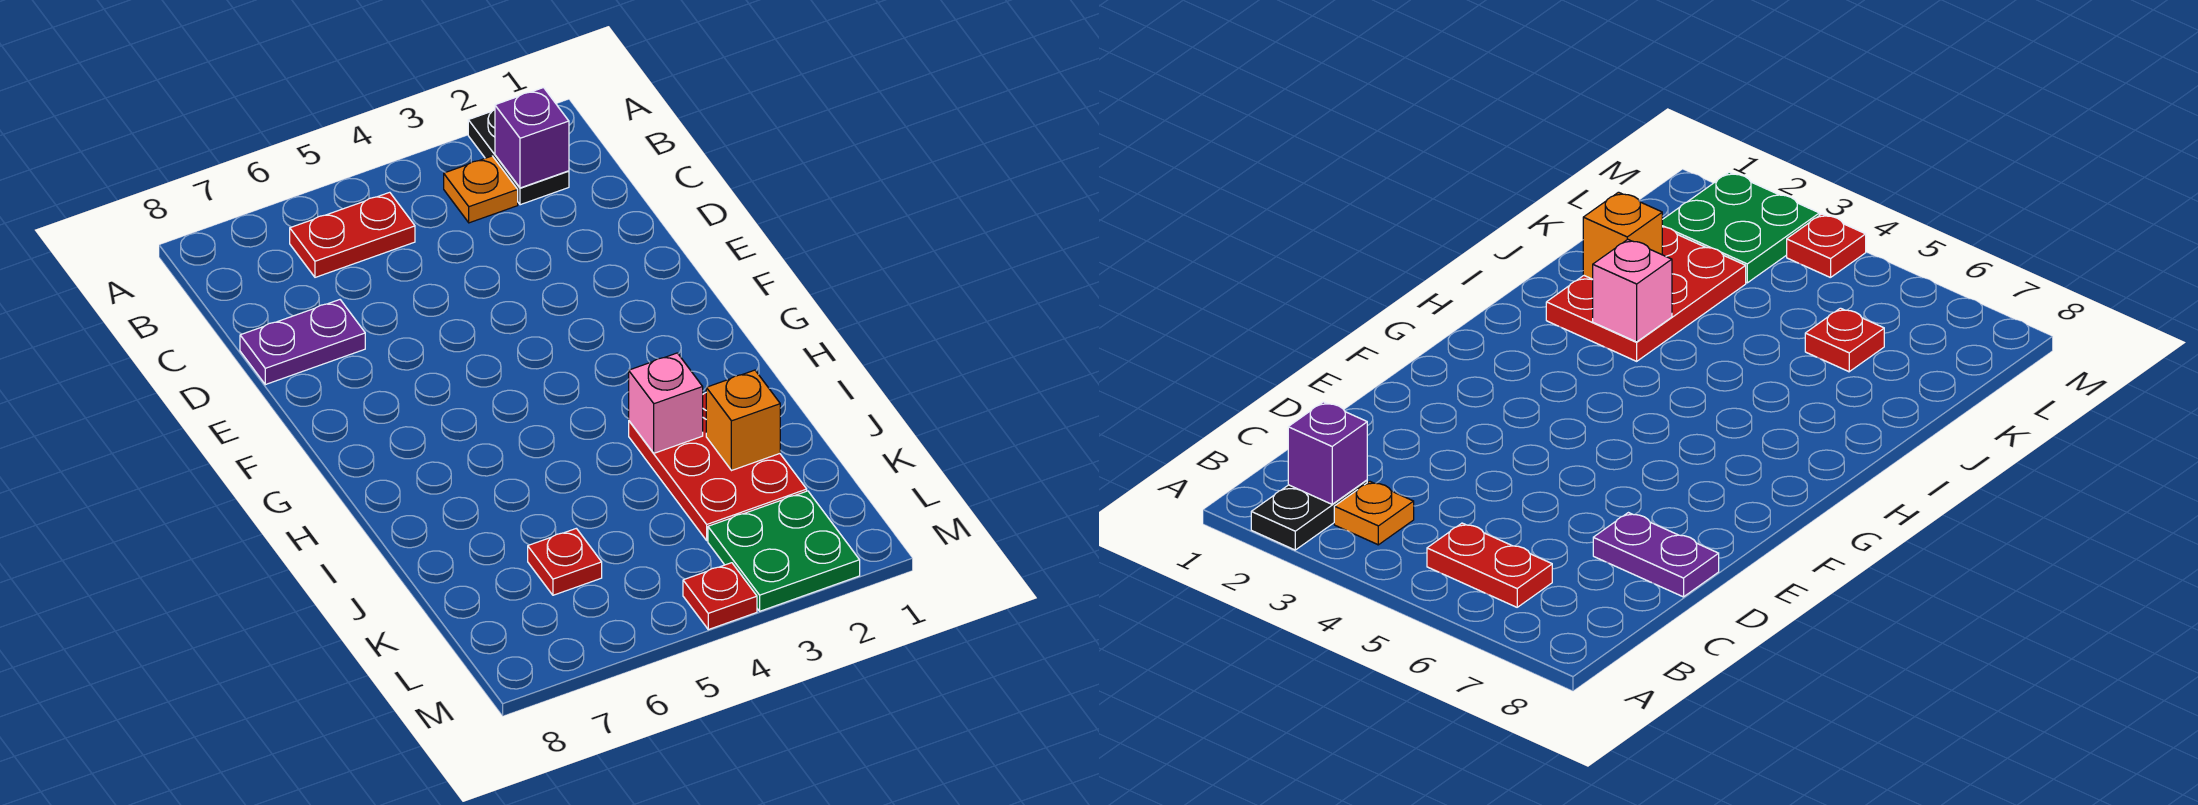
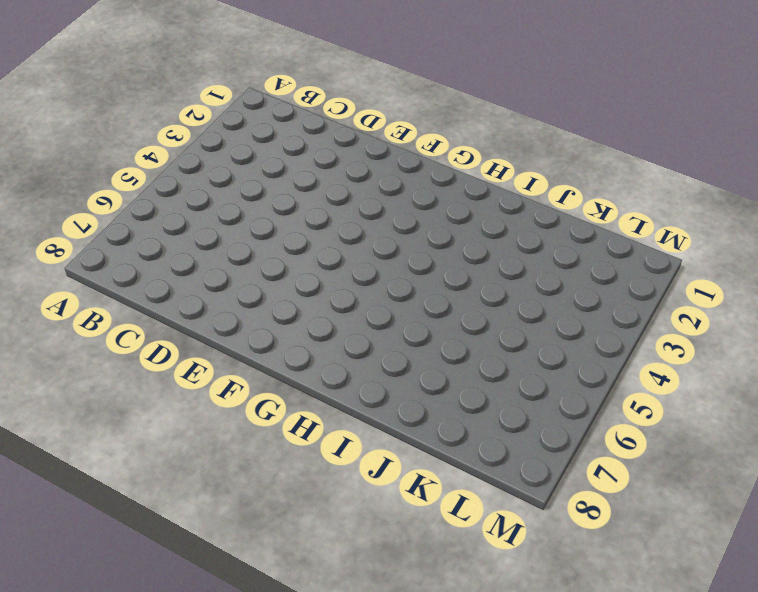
none -> black 1x2 plate [468,110,569,205]
none -> orange 1x1 plate [444,156,518,223]

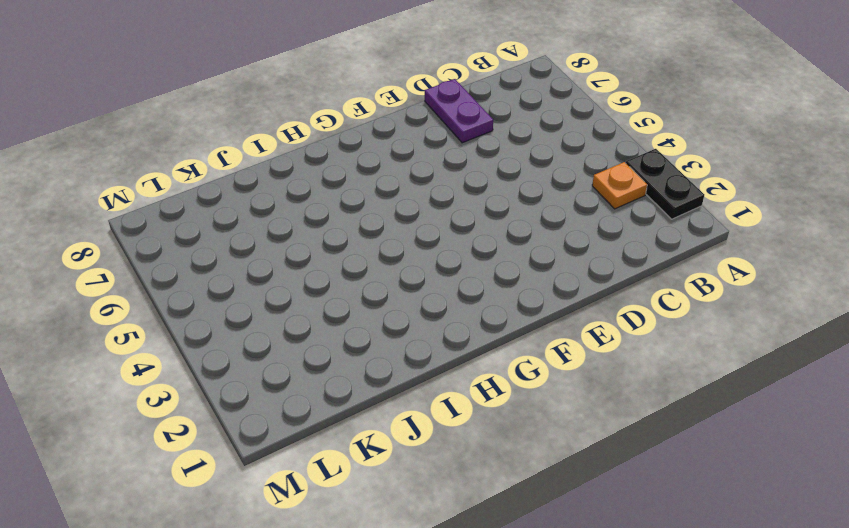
black 1x2 plate [626,149,704,219] -> black 1x2 plate turned to [468,110,569,205]
none -> red 1x2 plate [290,192,415,277]
none -> red 2x3 plate [629,393,807,541]

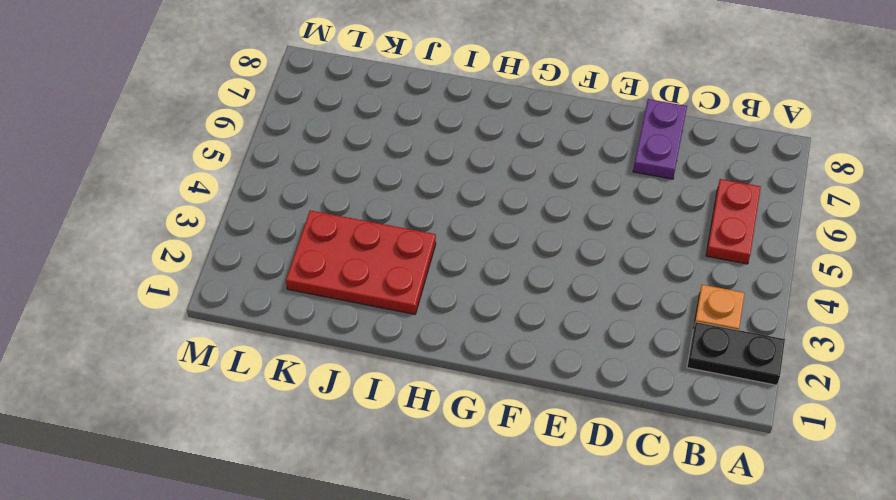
none -> red 1x1 plate [528,528,602,595]
none -> green 2x2 plate [708,491,860,611]

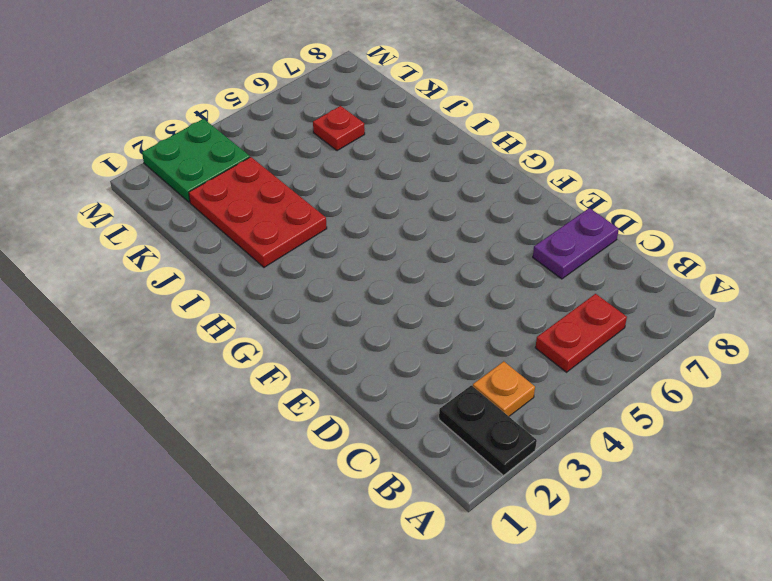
none -> red 1x1 plate [683,563,757,630]
none -> purple 1x1 brick [495,88,569,188]

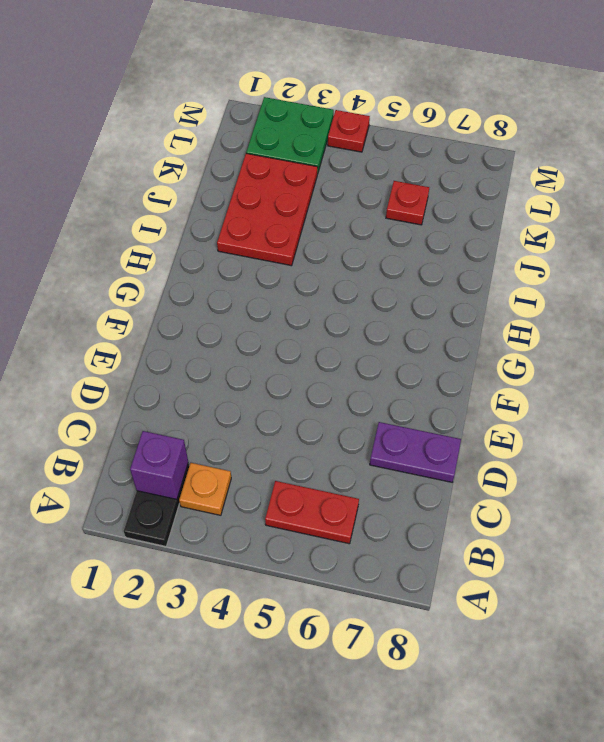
none -> pink 1x1 brick [629,353,703,453]
none -> orange 1x1 brick [706,370,780,471]

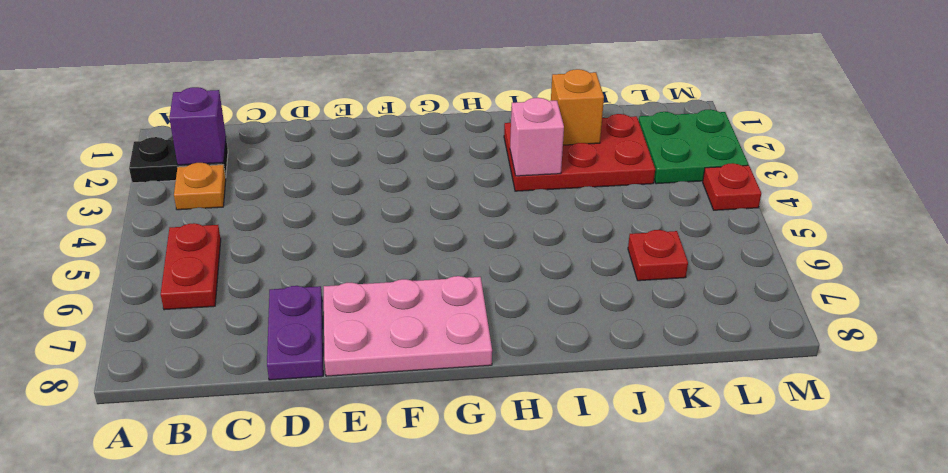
pink 2x3 plate [324,276,492,376] -> none

